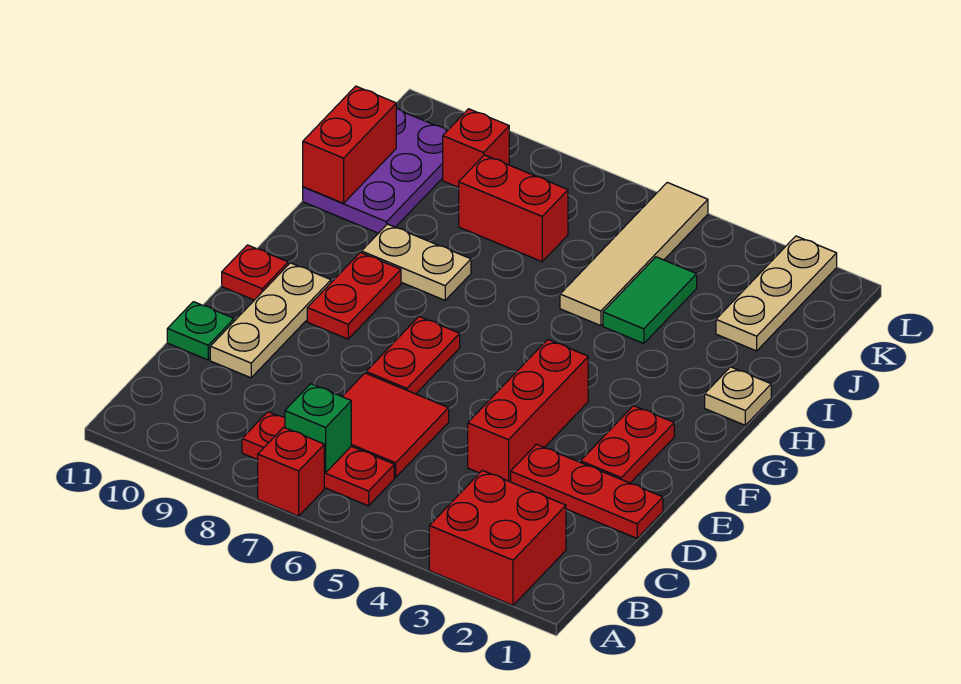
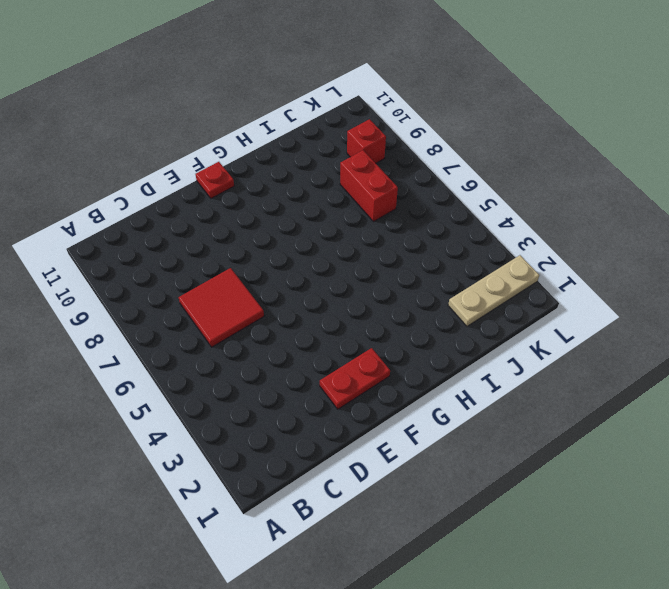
none -> red 2x2 brick [429,470,566,605]
none -> red 1x1 brick [258,427,324,516]
none -> red 1x3 plate [242,412,394,506]

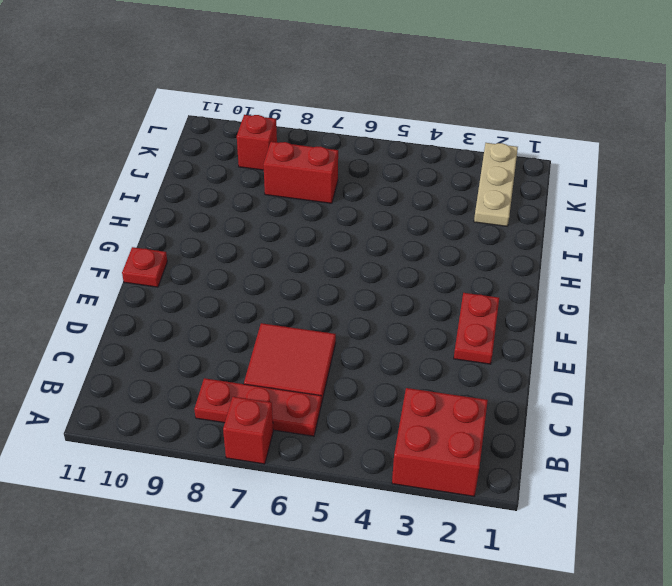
none -> red 1x3 plate [511,444,663,538]
none -> red 1x3 brick [468,339,588,482]
none -> tan 1x3 plate [210,263,331,378]

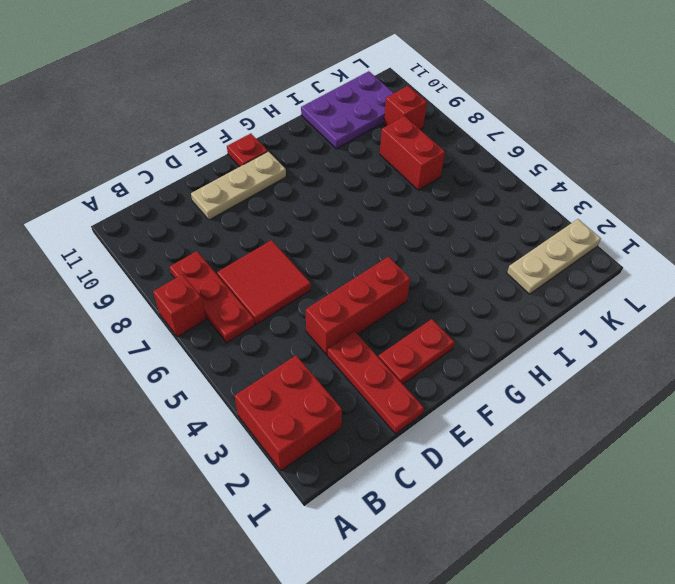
none -> green 1x1 plate [167,302,234,360]
none -> red 1x2 plate [366,317,460,394]
none -> red 1x2 plate [307,252,401,339]

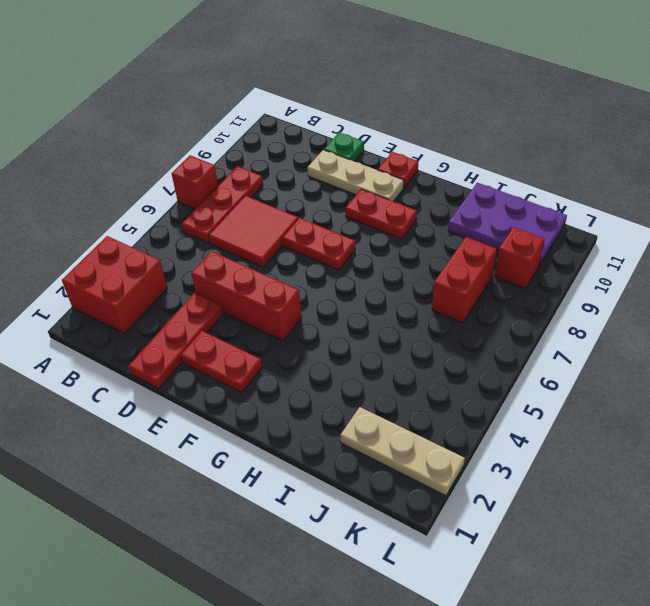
none -> tan 1x1 plate [705,367,771,425]
none -> tan 1x2 plate [362,224,471,300]
none -> green 1x2 tile [603,257,697,344]

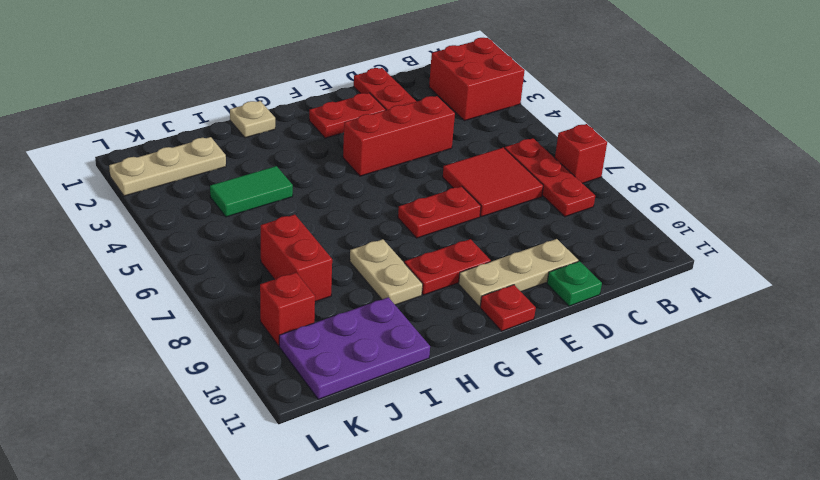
none -> tan 1x4 tile [560,182,708,326]
none -> green 1x1 brick [285,384,351,473]
none -> red 1x2 brick [303,86,396,203]

